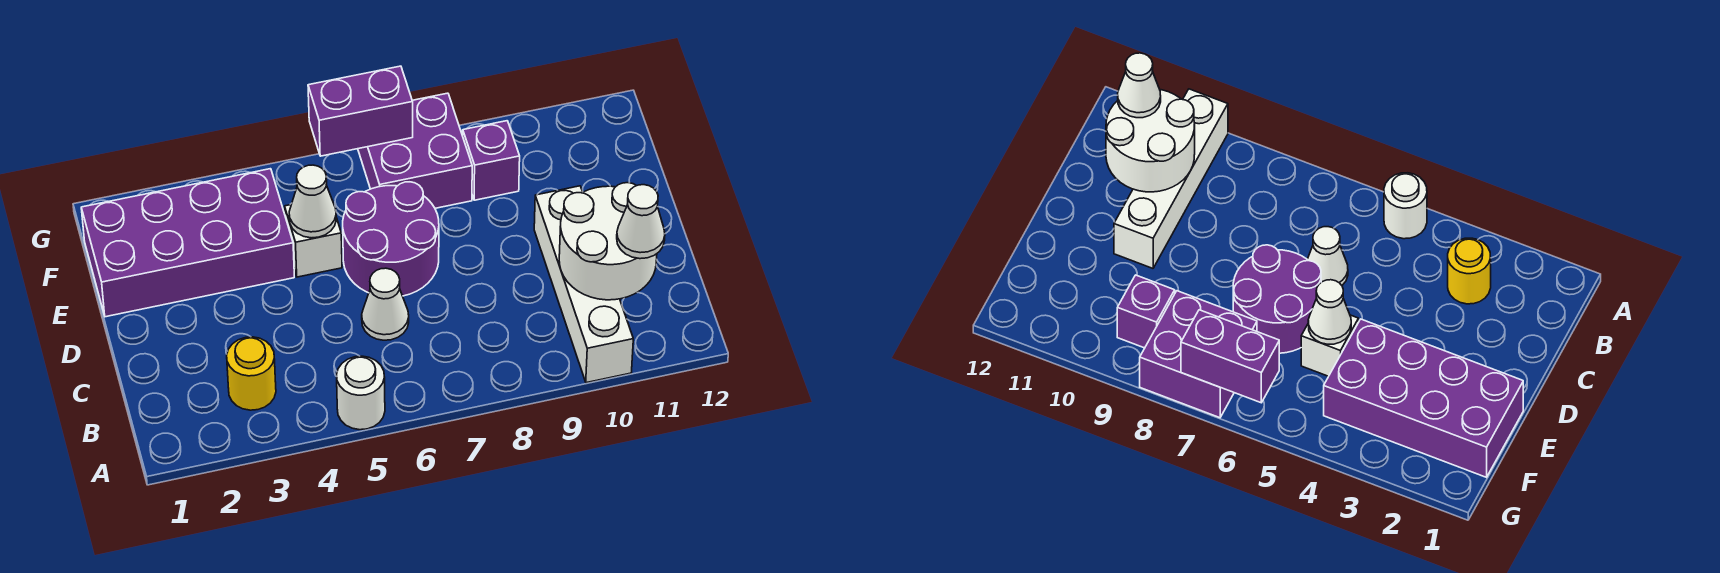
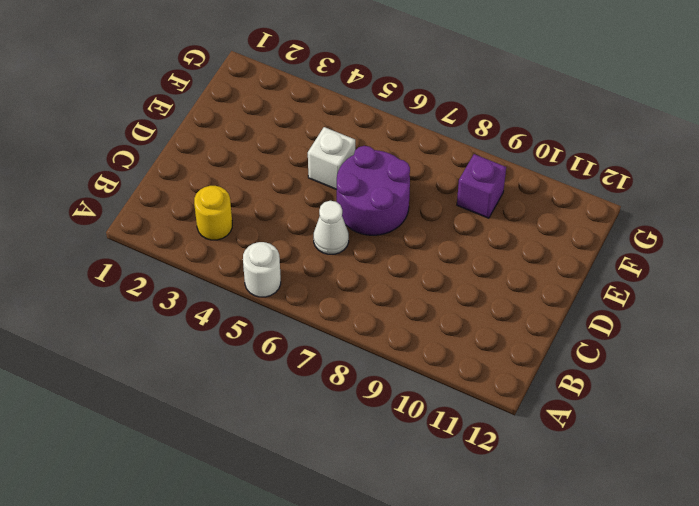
none -> white 1x4 brick [534,186,633,383]
none -> purple 2x4 brick [81,169,294,317]
none -> purple 2x2 brick [358,93,472,208]

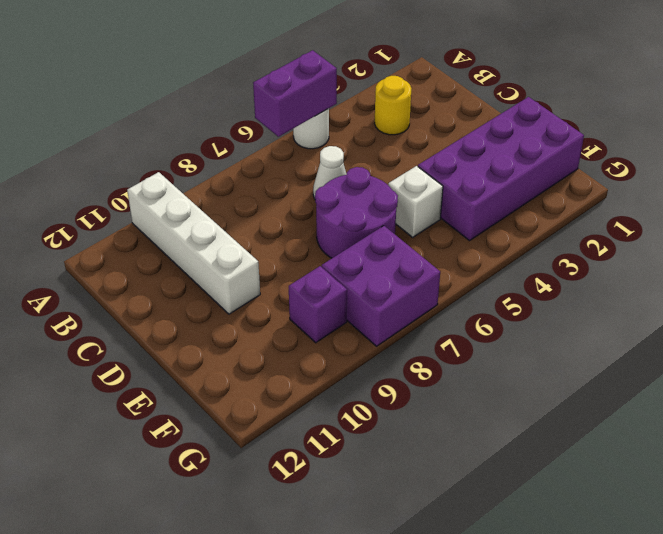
purple 1x2 brick [253,50,337,137] -> purple 1x2 brick moved to [308,66,413,156]
none -> white 2x2 round brick [559,183,657,300]
none -> white 1x1 cone [289,165,336,238]
none -> white 1x1 cone [617,185,665,259]

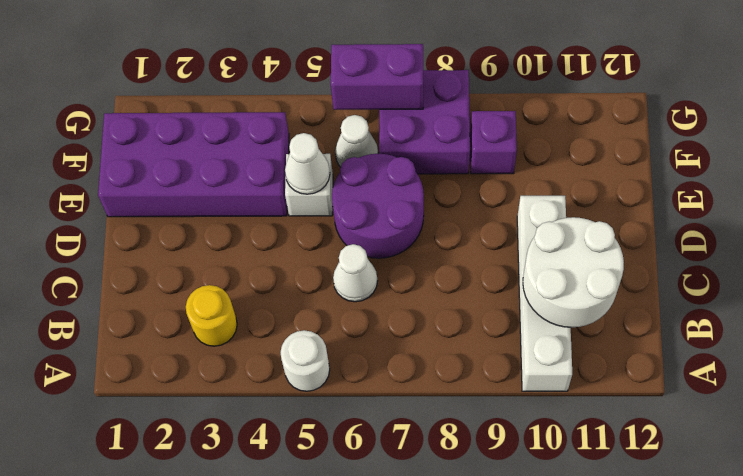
white 1x1 cone [335,115,378,167] -> white 1x1 cone moved to [617,185,665,259]

